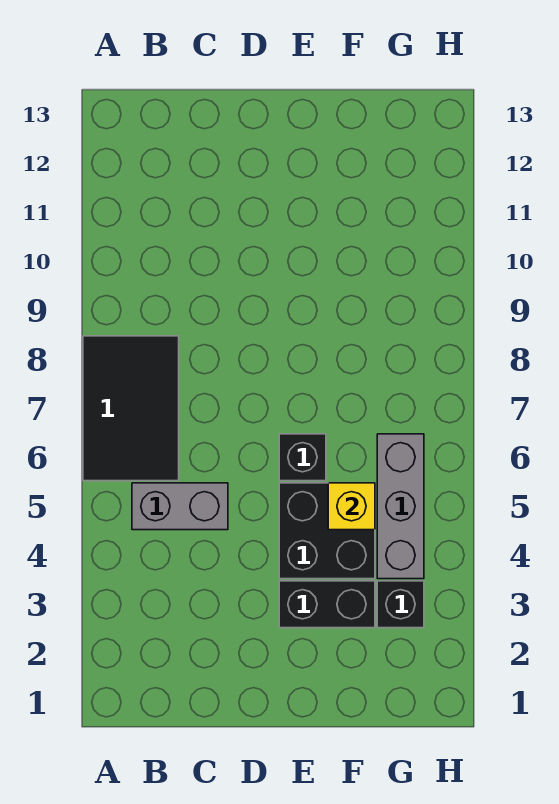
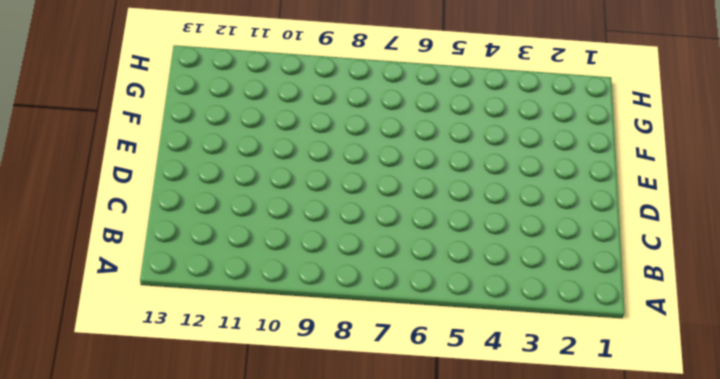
none -> black 2x3 tile [83,336,179,481]
none -> grey 1x2 brick [132,483,228,530]

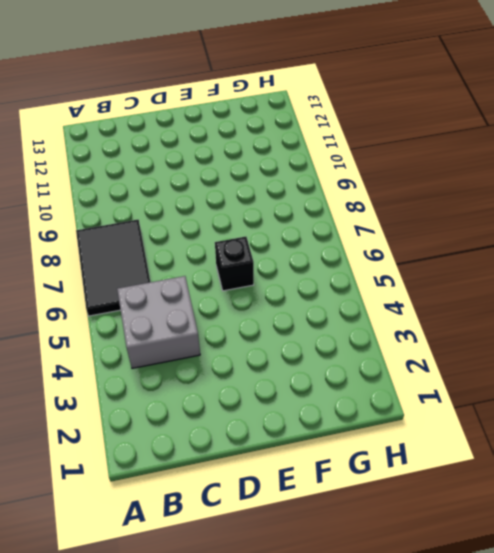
grey 2x2 brick [117,276,200,368] -> grey 1x2 brick [132,483,228,530]
none -> black 1x2 brick [279,581,375,628]
none -> black 2x2 brick [279,483,375,579]

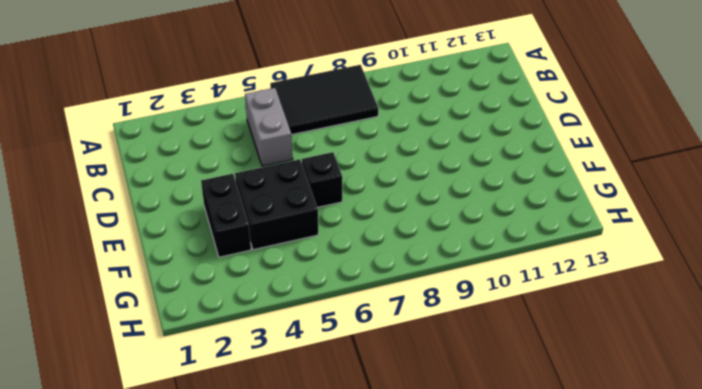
none -> black 1x1 brick [377,581,424,628]
none -> grey 1x3 brick [377,434,424,579]

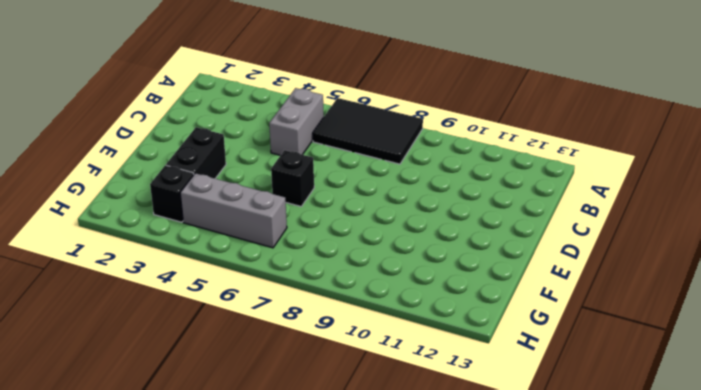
none -> black 2x2 brick [279,483,375,579]
none -> yellow 1x1 brick [328,483,375,530]

